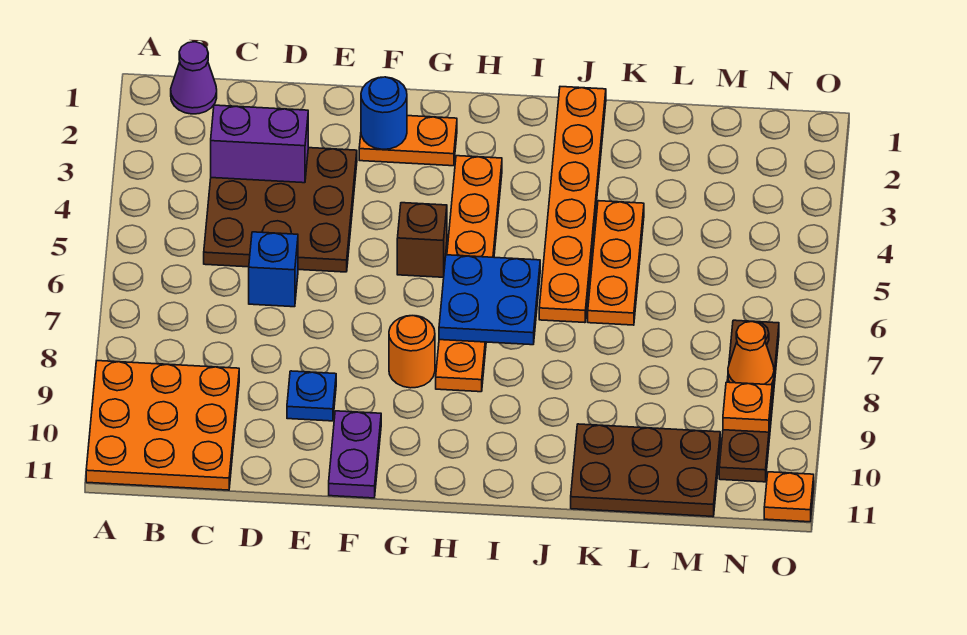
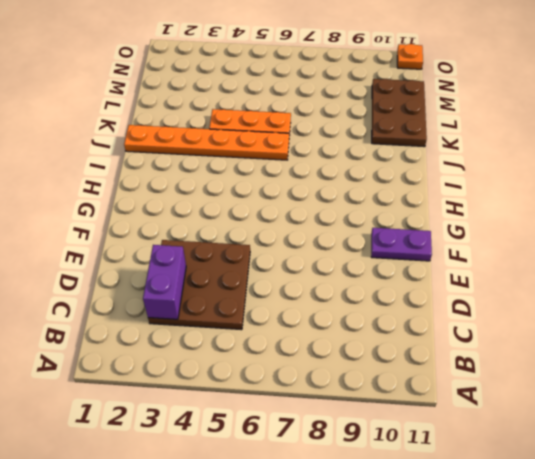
none -> orange 3x3 plate [86,361,239,490]
none -> purple 1x1 cone [171,42,217,114]
none -> blue 1x1 brick [249,232,298,307]

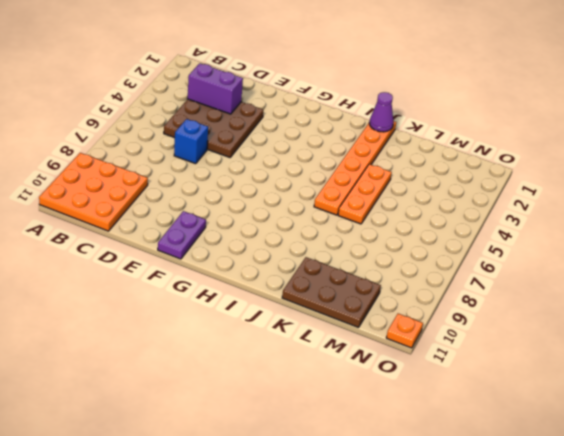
purple 1x1 cone [369,92,393,132] -> purple 1x1 cone moved to [171,42,217,114]
none -> blue 1x1 plate [287,371,336,421]
none -> orange 1x2 plate [359,116,457,166]
none -> brown 1x1 brick [397,203,447,277]

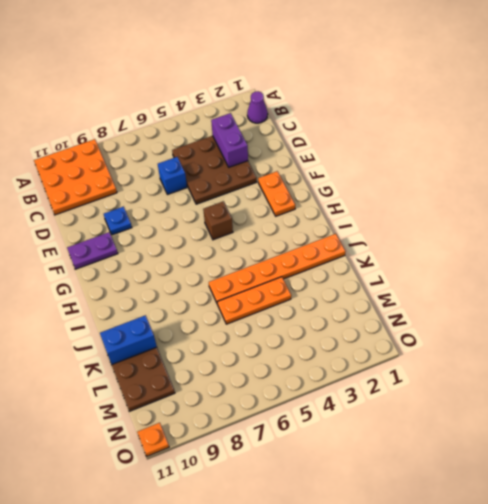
blue 1x2 brick [100,315,157,365] -> none
none -> orange 1x1 round brick [389,316,435,388]
none -> orange 1x6 plate [436,156,502,392]
none -> brown 1x4 plate [719,320,779,482]

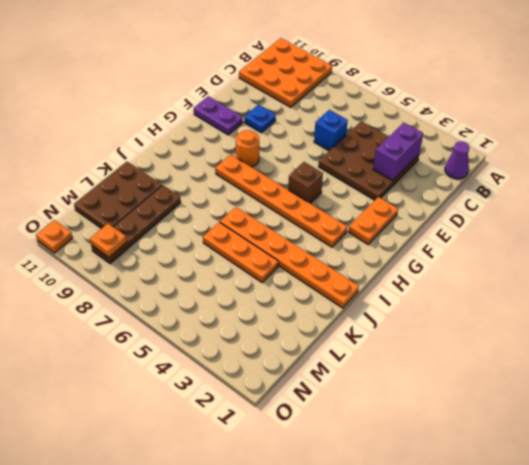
brown 1x4 plate [91,185,181,264] -> brown 1x4 plate turned to [719,320,779,482]
none -> blue 1x1 round brick [361,77,407,149]
none -> blue 2x2 plate [439,255,540,345]
none -> orange 1x1 cone [728,321,774,385]

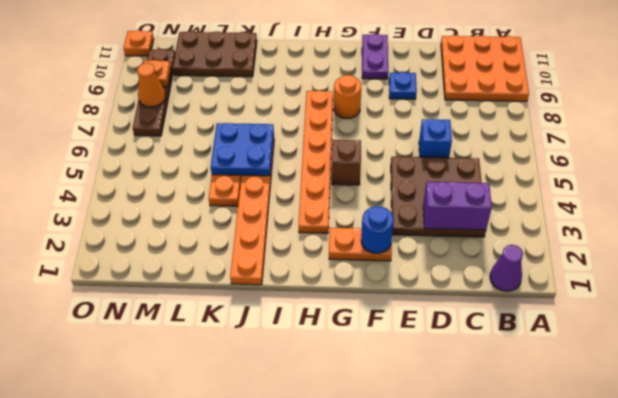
blue 2x2 plate [211,123,274,176] -> blue 2x2 plate moved to [439,255,540,345]

